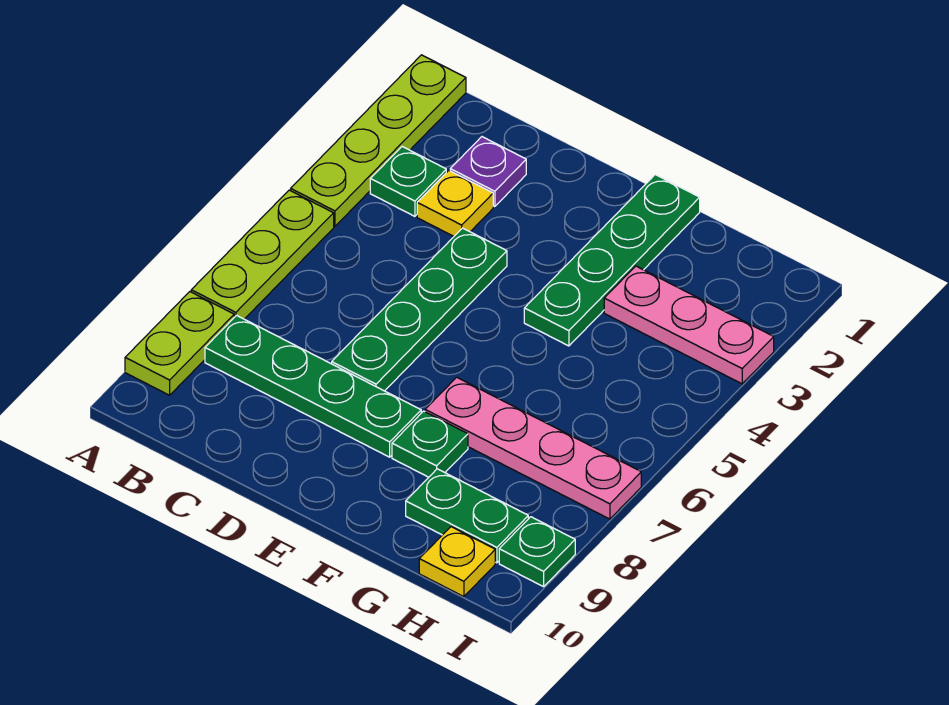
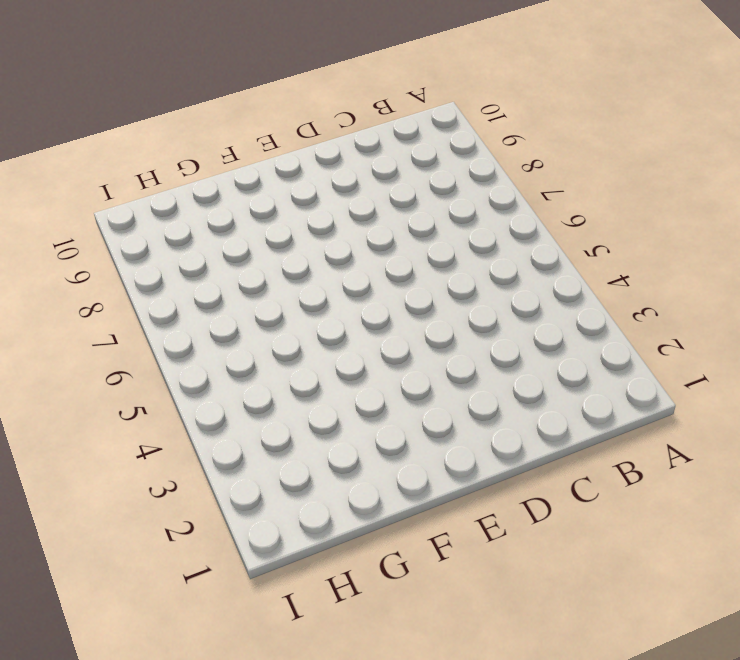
none -> lime 1x4 plate [291,55,466,226]
none -> lime 1x3 plate [191,190,334,319]
none -> lime 1x2 plate [125,292,234,395]

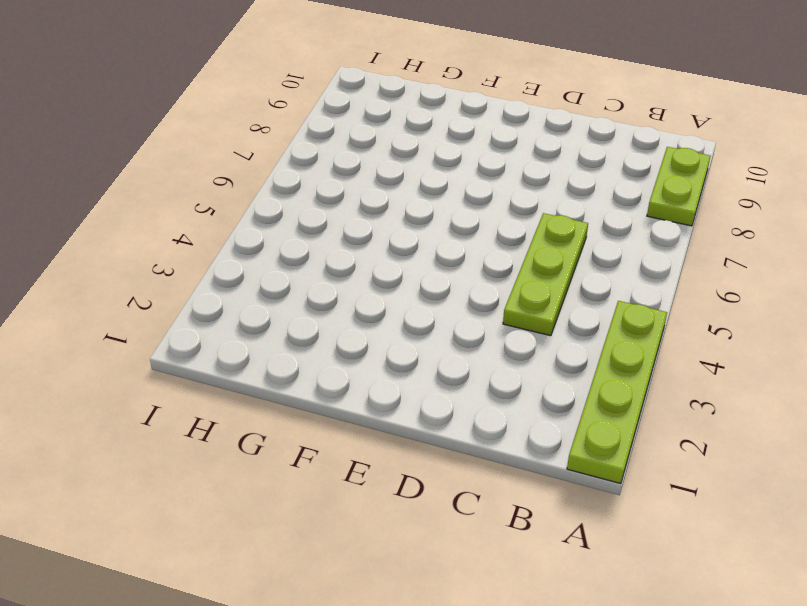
lime 1x3 plate [503,213,588,336] -> lime 1x3 plate moved to [191,190,334,319]
none -> green 1x1 plate [370,147,446,216]
none -> green 1x4 plate [205,315,421,457]
none -> purple 1x1 plate [450,137,526,207]

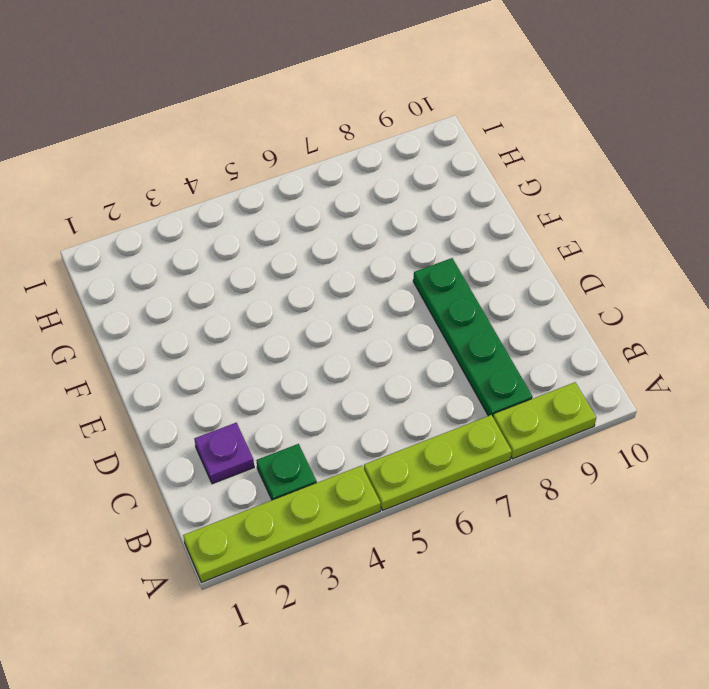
none -> yellow 1x1 plate [417,170,493,236]
none -> green 1x4 plate [332,228,507,391]
none -> green 1x4 plate [524,175,700,346]

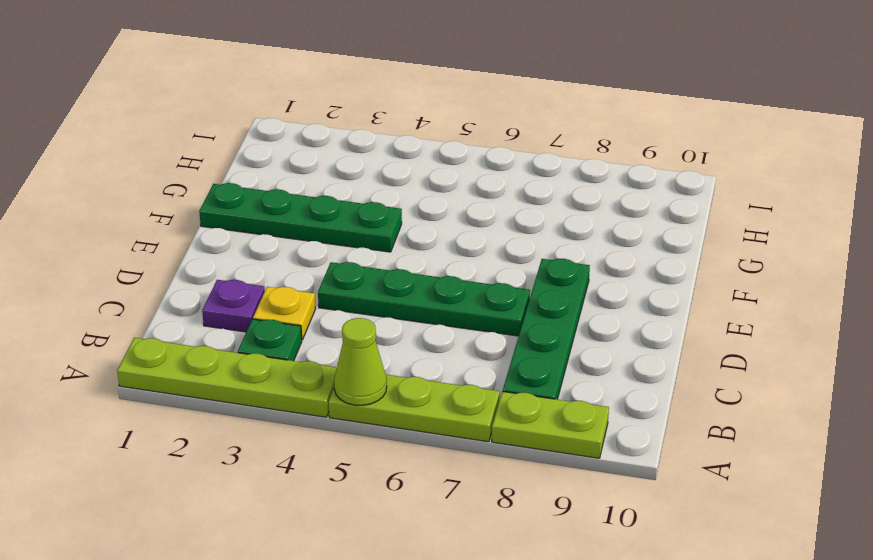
lime 1x1 cone [334,318,387,405] -> none
none -> pink 1x4 plate [425,377,641,519]
none -> green 1x1 plate [392,411,468,477]
none -> pink 1x3 plate [604,266,774,384]

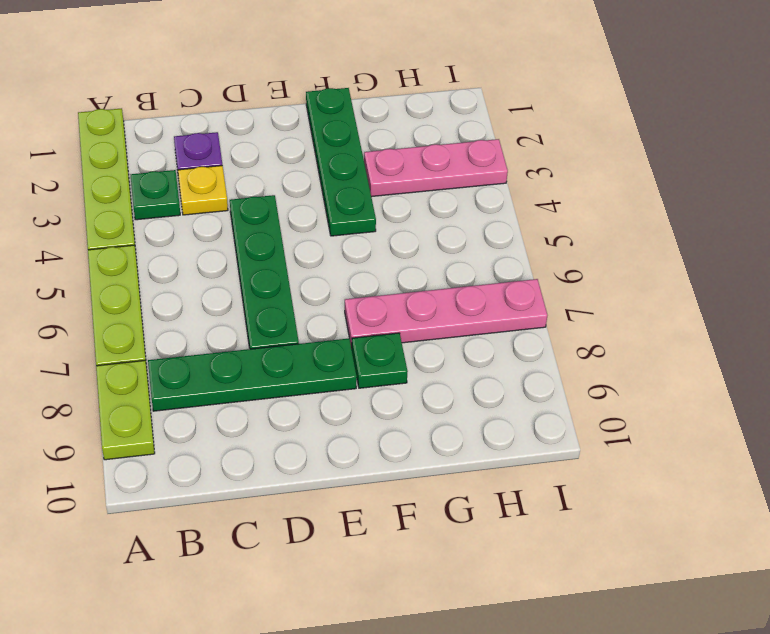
none -> green 1x2 plate [406,469,528,563]
none -> yellow 1x1 plate [419,527,495,597]
none -> green 1x1 plate [499,517,575,587]

